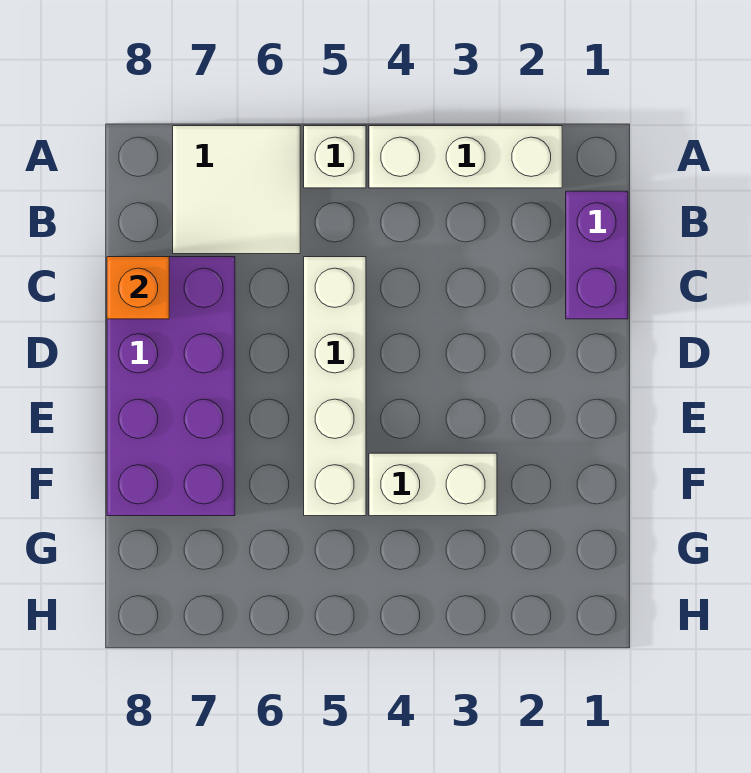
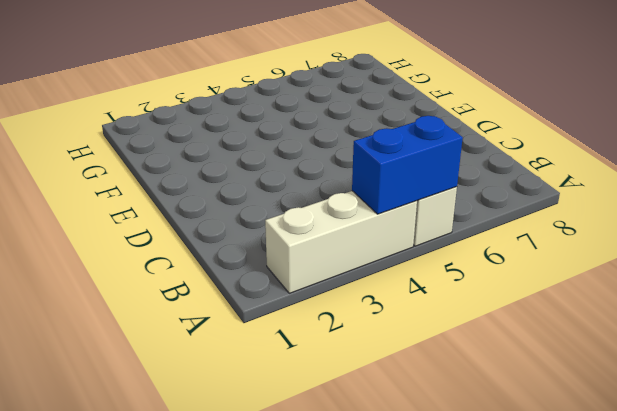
blue 1x2 brick [352,116,463,214] -> none
none -> white 2x2 tile [173,126,300,254]
none -> purple 1x2 brick [566,191,628,319]

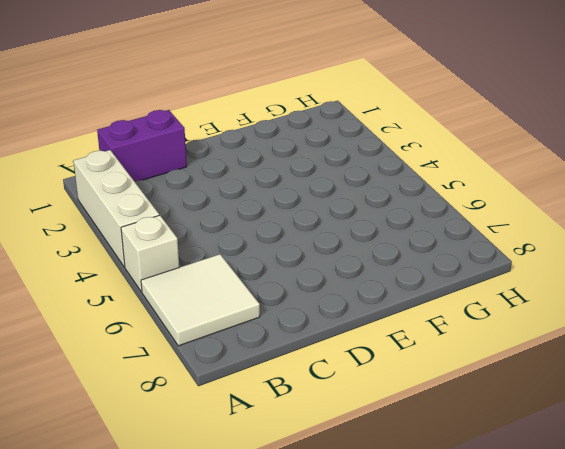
none -> white 1x4 brick [304,257,366,516]
none -> purple 2x4 brick [107,257,235,516]

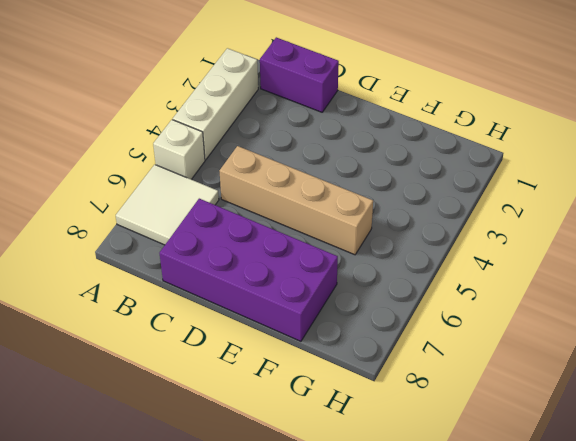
tan 1x4 brick [220,146,373,255] -> white 1x4 brick [304,257,366,516]
none -> white 1x2 brick [369,453,497,516]
none -> orange 1x1 brick [107,257,169,319]

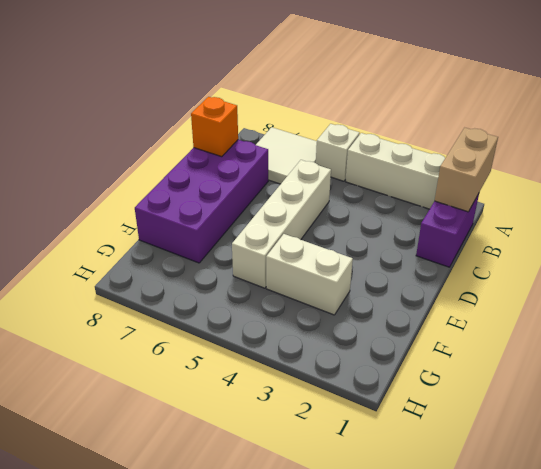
tan 1x2 brick [435,128,498,212] -> none

